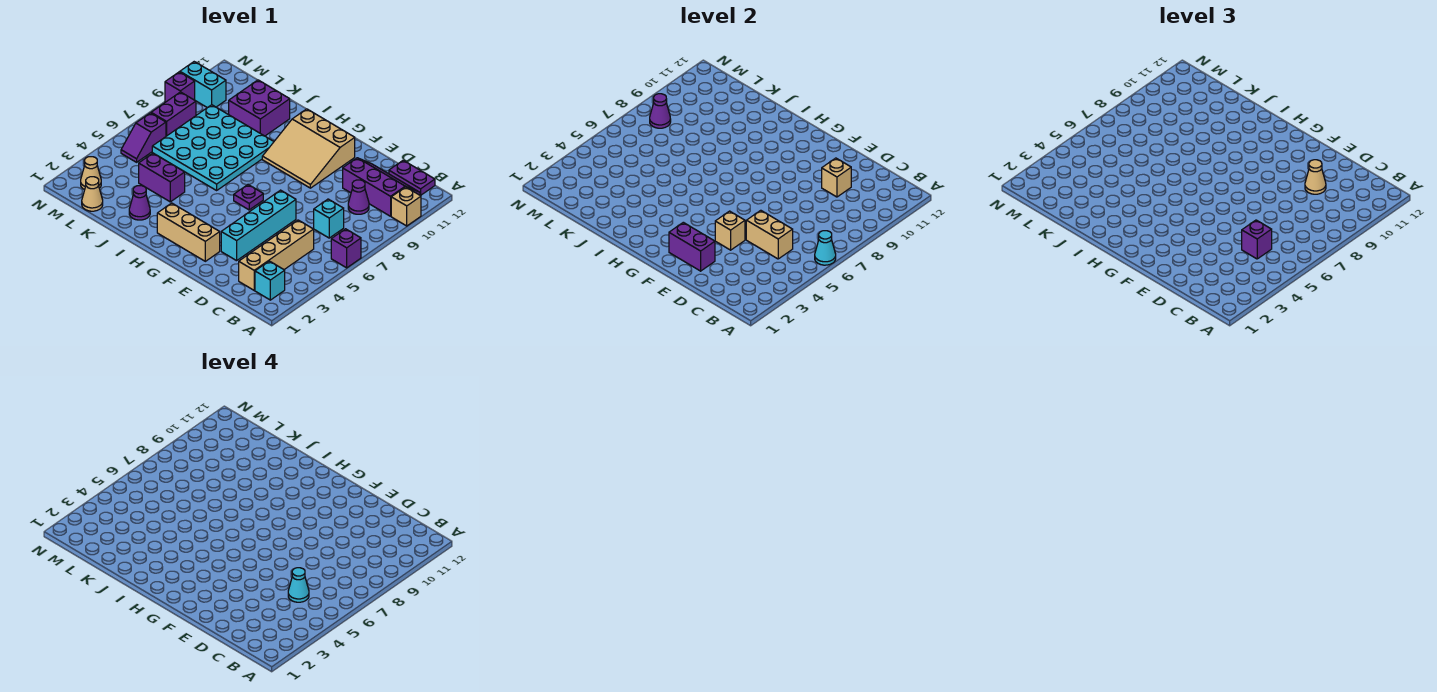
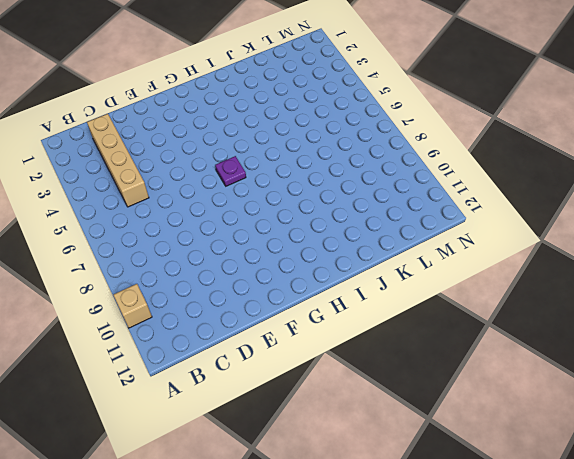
none -> purple 1x1 brick [331,229,361,268]
none -> cyan 1x1 brick [255,261,285,300]
none -> purple 2x3 slope [343,158,420,216]
none -> purple 1x2 plate [389,160,435,196]

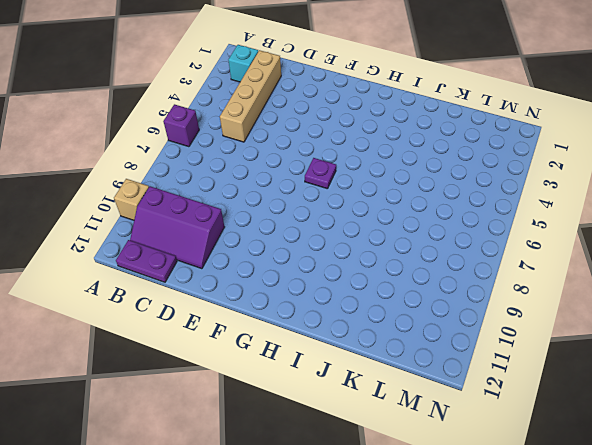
none -> cyan 1x1 brick [314,199,344,238]
none -> purple 1x1 cone [348,180,369,214]
none -> cyan 1x4 brick [221,190,296,261]
none -> tan 1x3 brick [157,203,220,261]

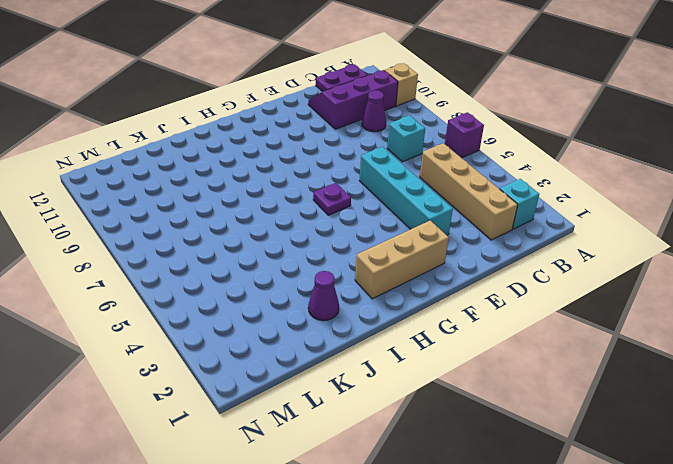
none -> tan 3x3 slope [262,109,355,188]
none -> cyan 4x4 plate [152,105,274,190]
none -> purple 1x2 brick [139,153,185,202]
none -> purple 2x2 brick [229,80,290,136]

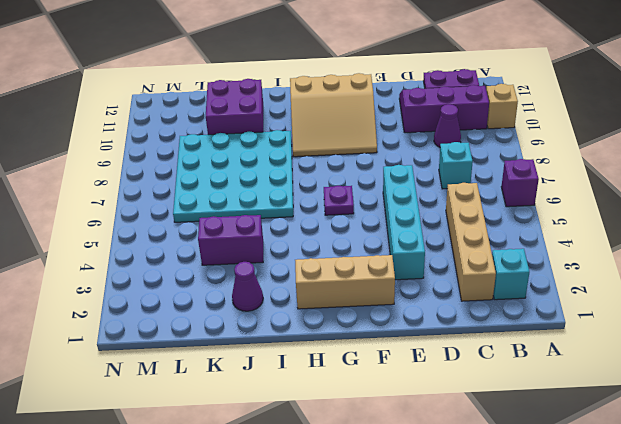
none -> tan 1x1 cone [82,177,103,211]
none -> tan 1x1 cone [81,157,101,190]
none -> purple 1x2 slope [121,113,166,162]
none -> purple 1x2 brick [151,92,196,136]

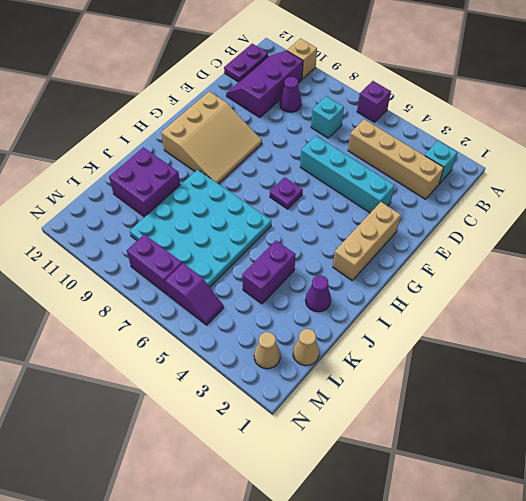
none -> cyan 1x2 brick [180,62,226,108]
none -> purple 1x1 brick [165,72,195,102]
none -> cyan 1x1 cone [815,231,836,265]
none -> tan 1x2 brick [746,210,793,259]

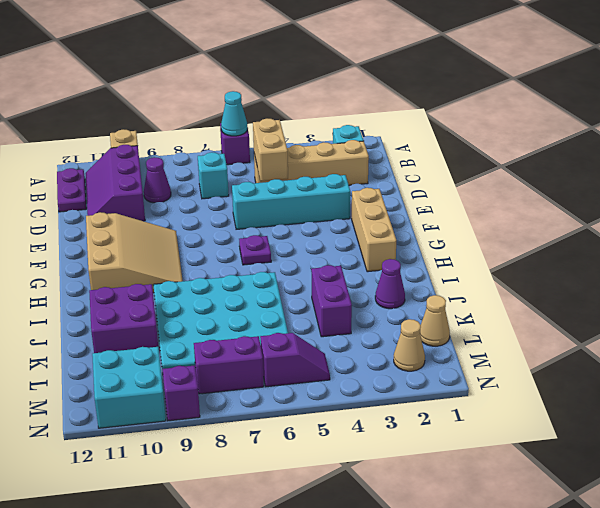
cyan 2x2 brick [92,347,166,428] -> cyan 1x2 brick [180,62,226,108]
none -> tan 1x1 brick [822,158,851,197]
none -> purple 1x2 brick [669,222,715,271]
none -> tan 1x1 brick [715,211,745,250]
none -> purple 1x1 cone [650,94,671,128]

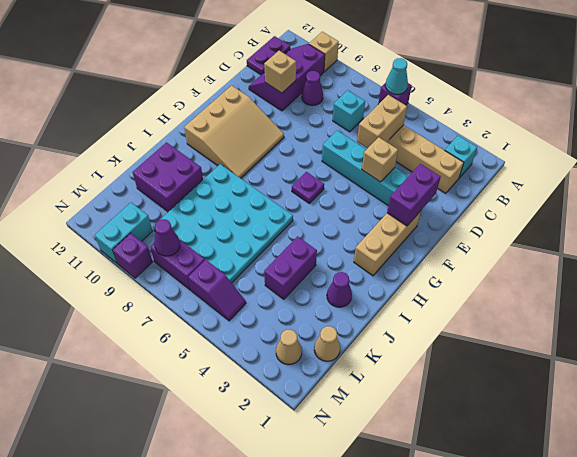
none -> purple 1x1 brick [1242,220,1272,259]
none -> tan 1x1 cone [1305,160,1326,194]
none -> cyan 1x1 cone [288,568,309,602]

